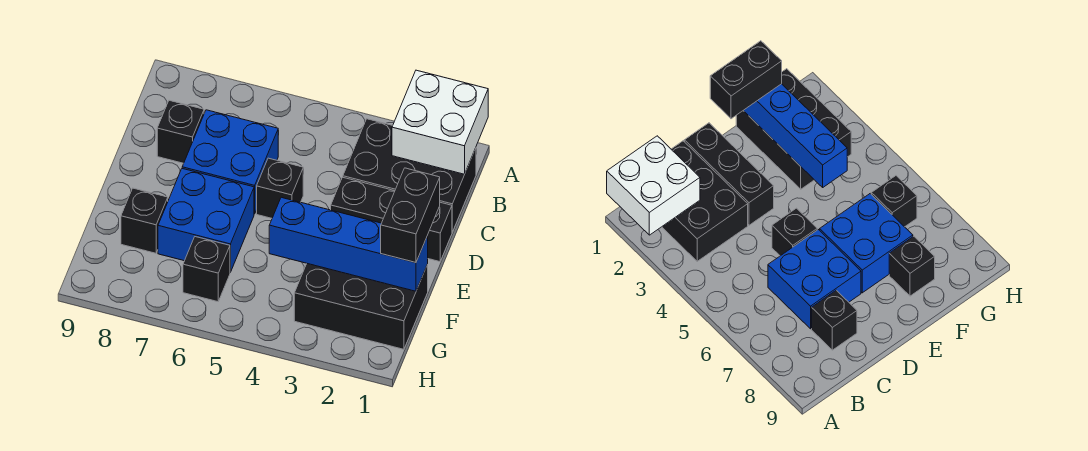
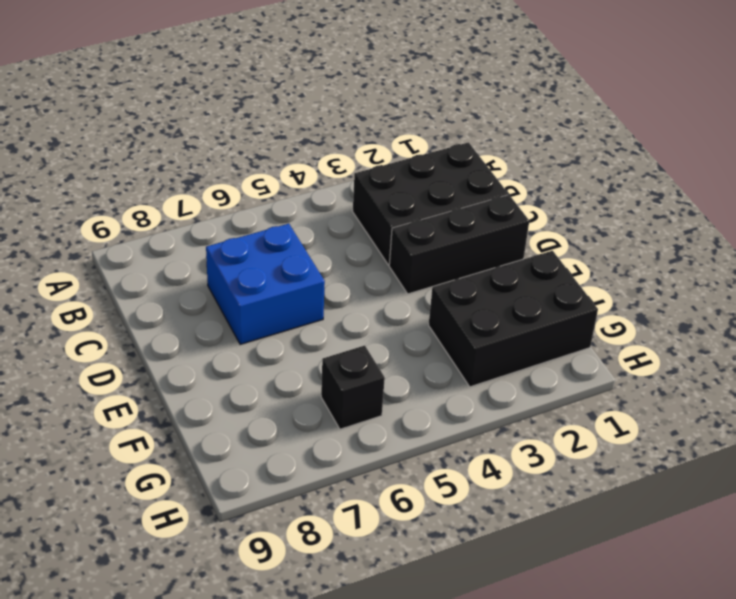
none -> black 1x1 brick [157,100,204,163]
none -> black 1x1 brick [257,158,303,218]
none -> blue 2x2 brick [158,169,254,272]

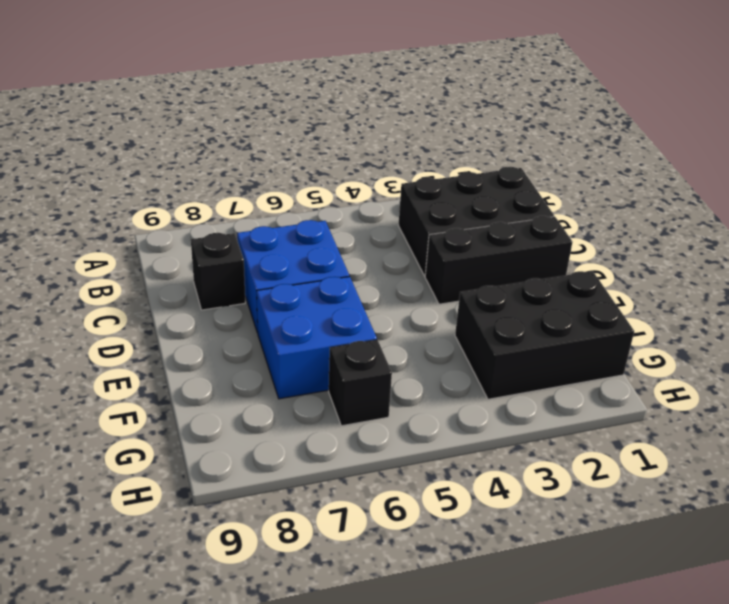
none -> black 1x1 brick [257,158,303,218]
none -> black 1x1 brick [121,188,168,253]
none -> white 2x2 brick [392,70,488,174]

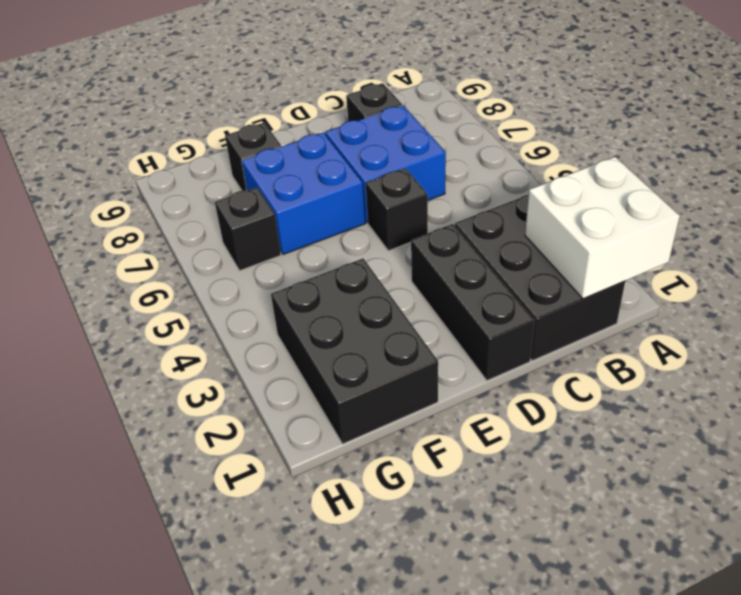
none -> blue 1x4 brick [269,197,428,291]
none -> black 1x2 brick [381,168,440,263]

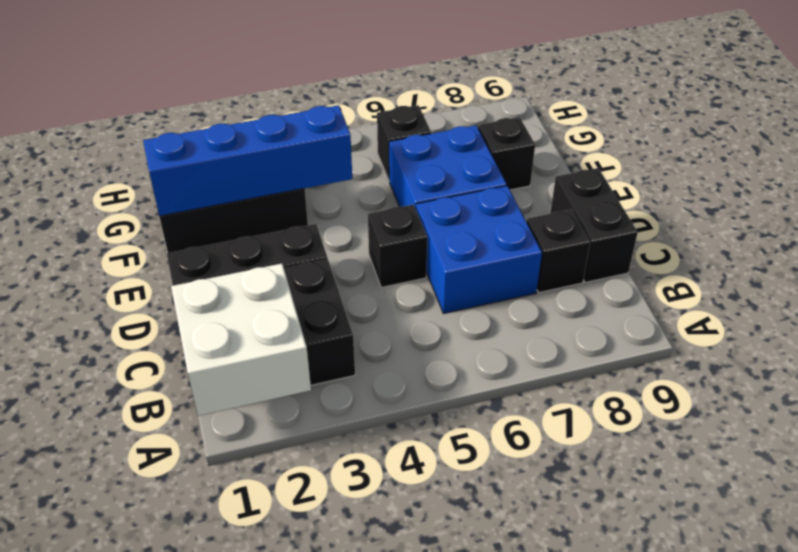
black 1x2 brick [550,168,638,283] -> black 1x2 brick moved to [381,168,440,263]

